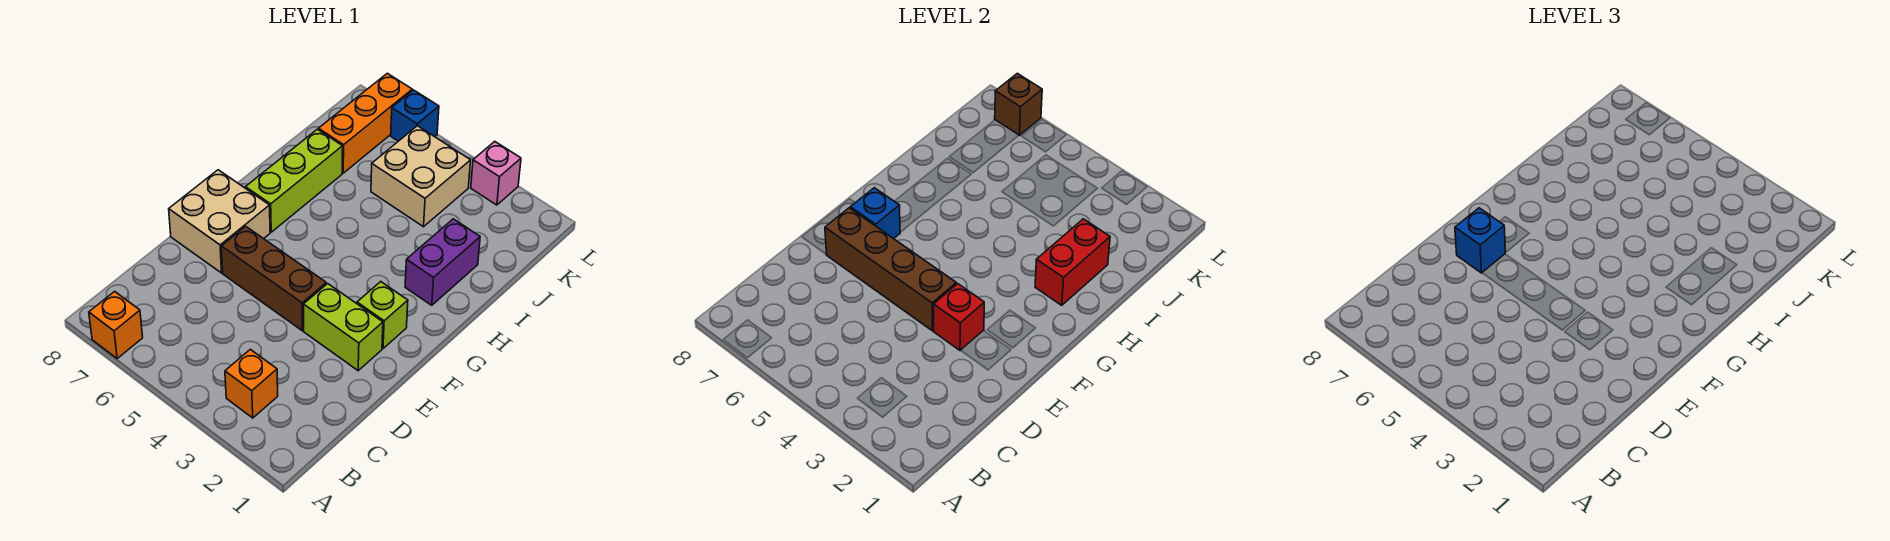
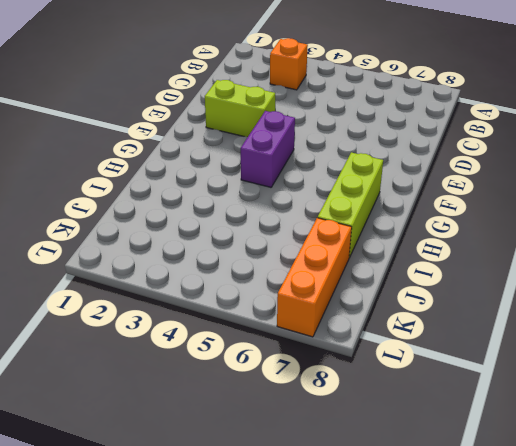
purple 1x2 brick [241,111,295,187] -> purple 1x2 brick moved to [405,219,480,305]
none -> orange 1x1 brick [89,291,143,358]
none -> brown 1x3 brick [221,226,326,331]
none -> tan 2x2 brick [169,170,270,273]

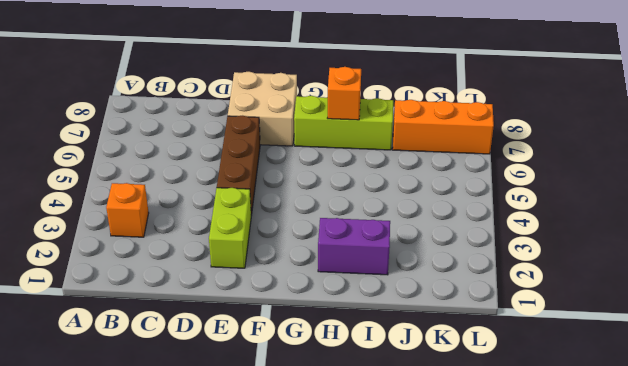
orange 1x1 brick [328,67,361,120] -> orange 1x1 brick moved to [89,291,143,358]
none -> lime 1x1 brick [357,282,408,348]
none -> tan 2x2 brick [371,126,471,227]
none -> pink 1x1 brick [471,141,521,205]

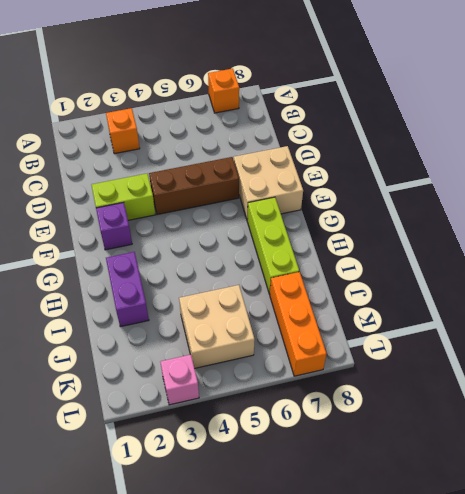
purple 1x1 brick [96,202,132,250] -> lime 1x1 brick [357,282,408,348]
none -> blue 1x1 brick [391,90,439,141]
none -> red 1x1 brick [934,284,984,350]
none -> brown 1x4 brick [825,208,956,331]

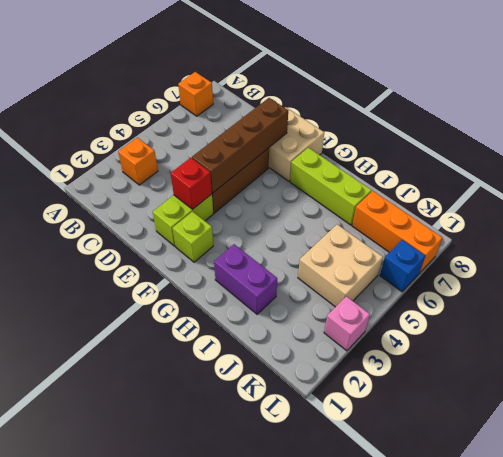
none -> blue 1x1 brick [850,188,900,239]
none -> red 1x2 brick [1035,219,1110,305]
none -> brown 1x1 brick [995,73,1042,135]

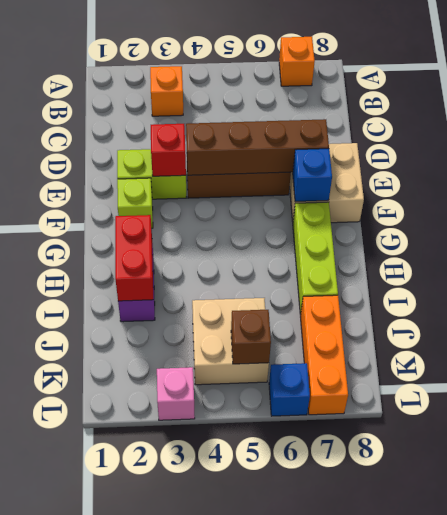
brown 1x1 brick [231,310,271,364] -> brown 1x1 brick moved to [995,73,1042,135]
none -> blue 1x1 brick [1455,208,1505,273]

